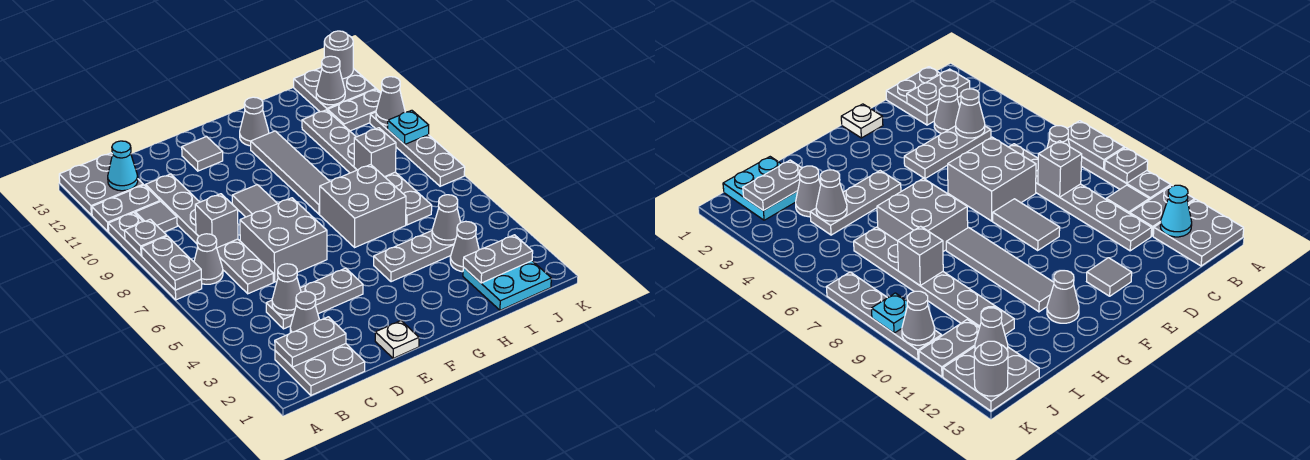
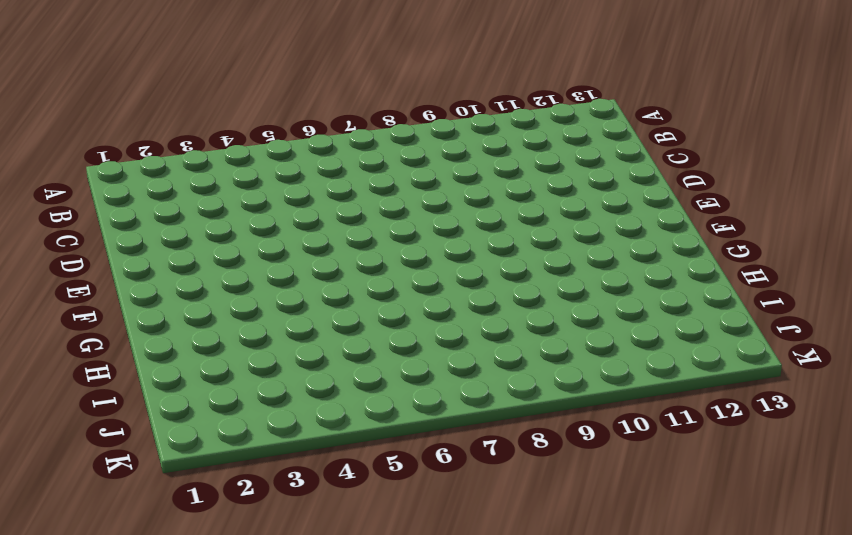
none -> grey 1x4 plate [108,213,202,300]
none -> grey 1x2 plate [92,185,160,232]
none -> grey 2x2 plate [59,153,143,215]
none -> grey 2x2 plate [275,344,365,395]

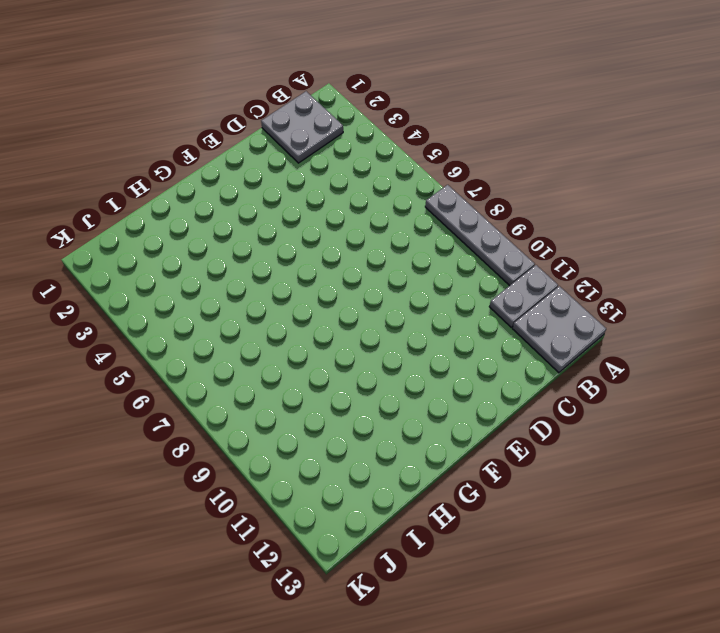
none -> grey 1x1 cone [194,234,223,284]
none -> grey 1x1 tile [135,201,177,232]
none -> grey 1x1 cone [290,291,319,333]
none -> grey 1x3 plate [266,268,363,329]

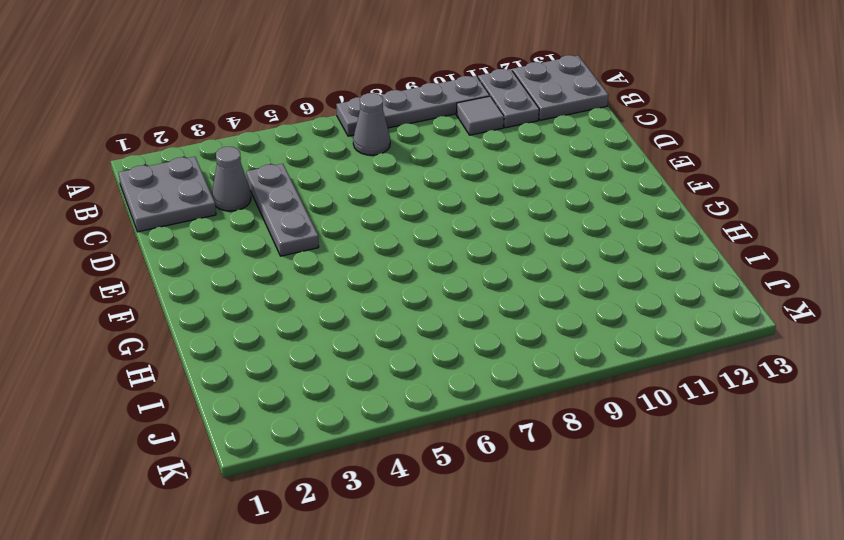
none -> grey 1x6 plate [146,174,273,294]
none -> grey 2x2 brick [240,198,327,282]
none -> white 1x1 plate [375,321,419,358]
none -> grey 1x2 tile [232,185,277,217]

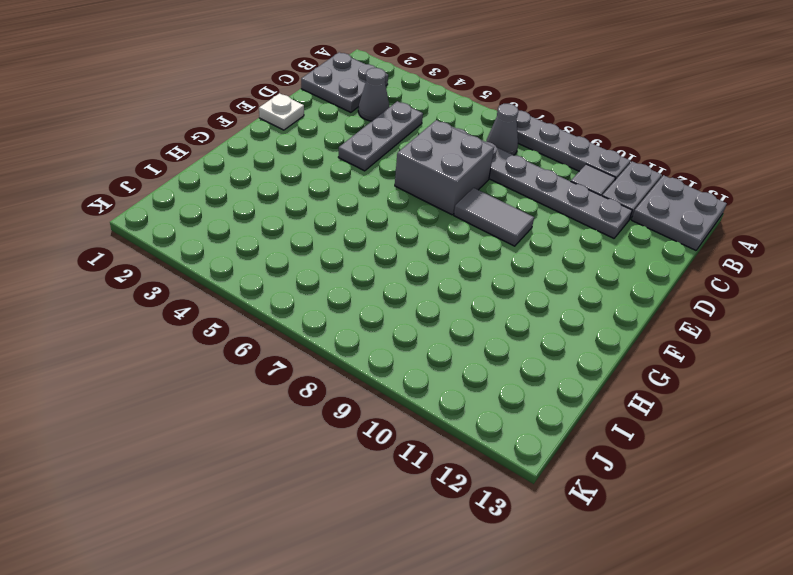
none -> grey 1x1 tile [182,136,223,171]
none -> grey 1x3 plate [374,231,454,282]
none -> grey 2x2 brick [320,165,406,247]
none -> grey 1x4 tile [251,131,330,214]

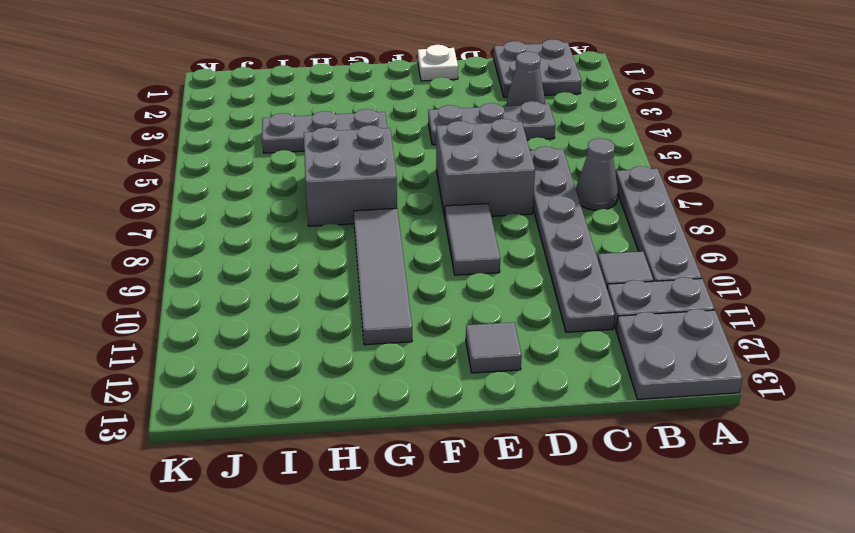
none -> grey 1x1 cone [240,97,269,146]
none -> cyan 2x2 plate [463,261,551,310]
none -> grey 1x1 cone [450,221,479,272]
none -> grey 1x6 plate [302,110,432,225]

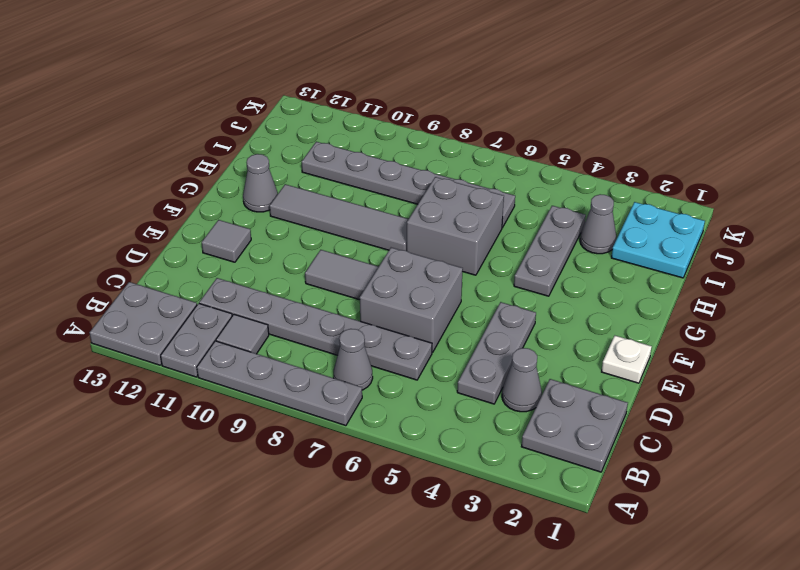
none -> grey 1x2 plate [328,89,381,131]
none -> grey 2x2 plate [294,67,376,112]
none -> grey 1x4 plate [370,112,465,186]
none -> grey 1x2 plate [142,236,201,290]

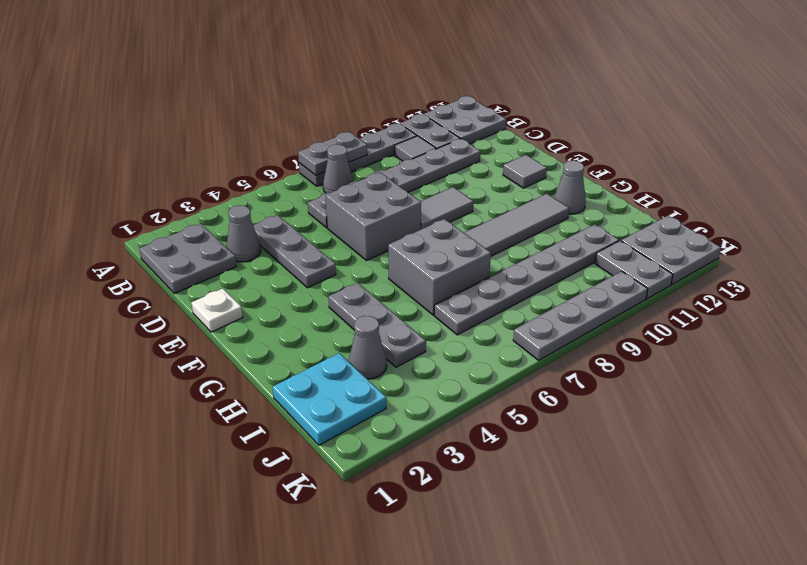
none -> grey 1x1 plate [125,219,167,256]
none -> grey 1x2 plate [275,317,346,367]
none -> cyan 1x1 cone [108,141,138,191]
none -> grey 1x1 cone [272,264,301,315]

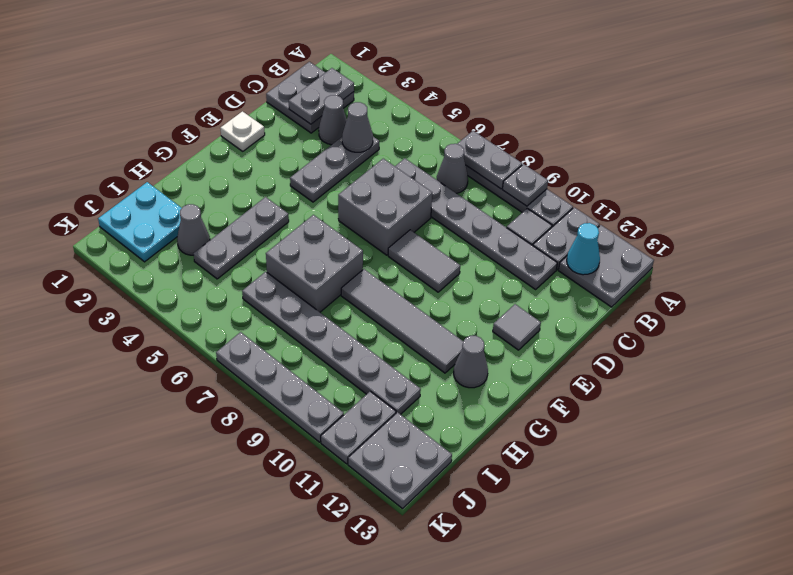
none -> grey 1x1 brick [195,194,238,248]
none -> grey 1x2 plate [463,235,533,283]
none -> grey 1x1 cone [432,195,461,245]
none -> grey 1x1 brick [354,128,396,177]

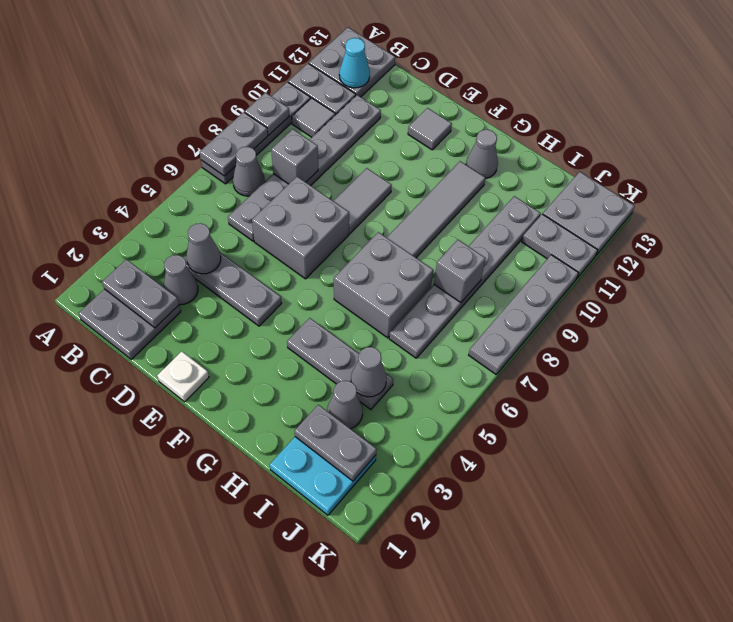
none -> grey 1x1 cone [316,56,345,105]
none -> cyan 1x1 plate [388,110,429,145]
none -> grey 1x1 cone [376,77,405,125]
none -> grey 1x1 round brick [324,31,353,79]

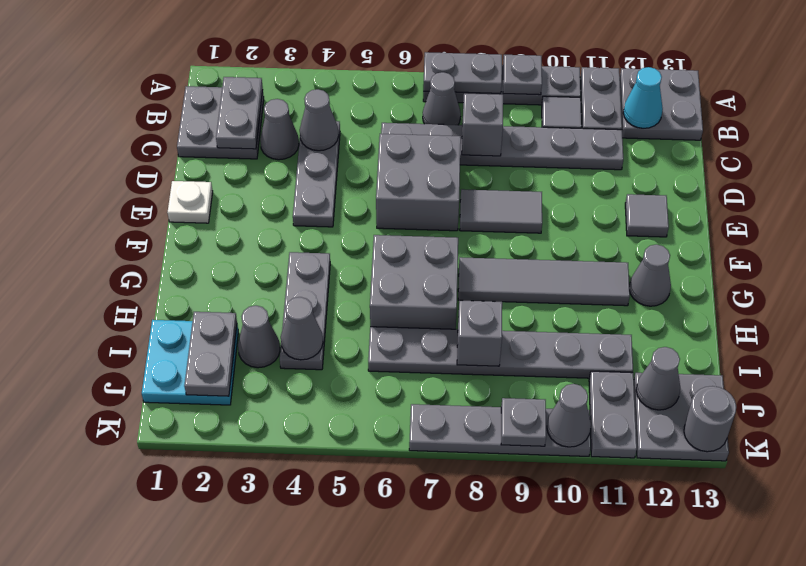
grey 1x1 plate [501,398,546,446] -> cyan 1x1 plate [388,110,429,145]

